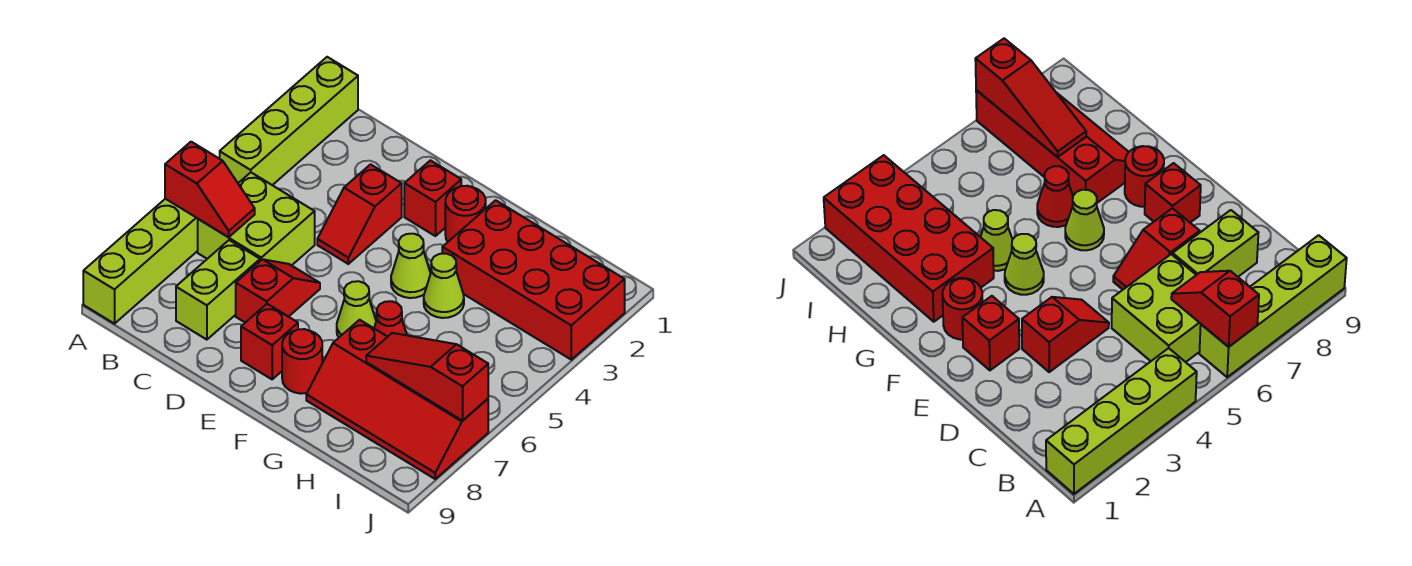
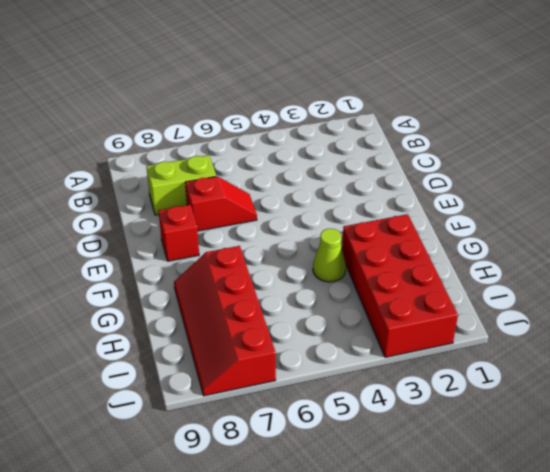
none -> lime 1x4 brick [220,57,358,185]
none -> lime 1x4 brick [83,199,198,324]
none -> lime 2x2 brick [198,172,315,266]

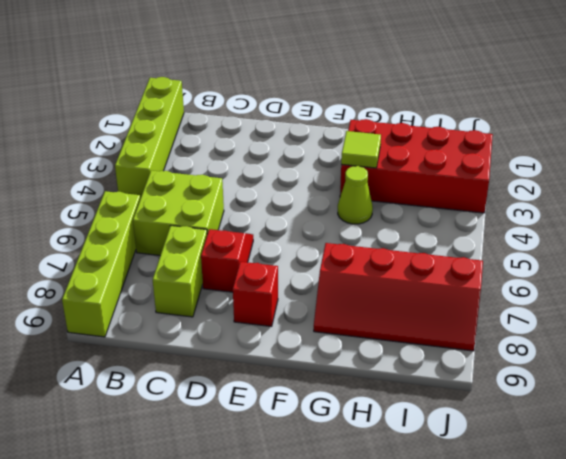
lime 1x1 tile [341,131,381,168] -> none
none -> red 1x2 slope [317,164,402,264]
none -> red 1x1 brick [404,160,461,236]
none -> red 1x1 round brick [445,186,486,242]

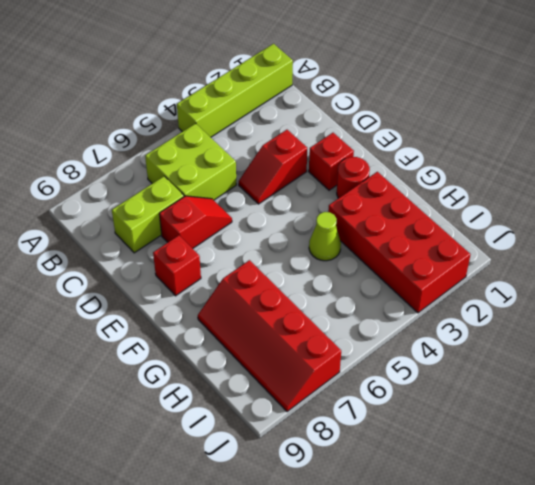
none -> lime 1x4 brick [83,199,198,324]
none -> lime 1x1 cone [391,234,431,298]
none -> lime 1x1 cone [337,281,376,337]

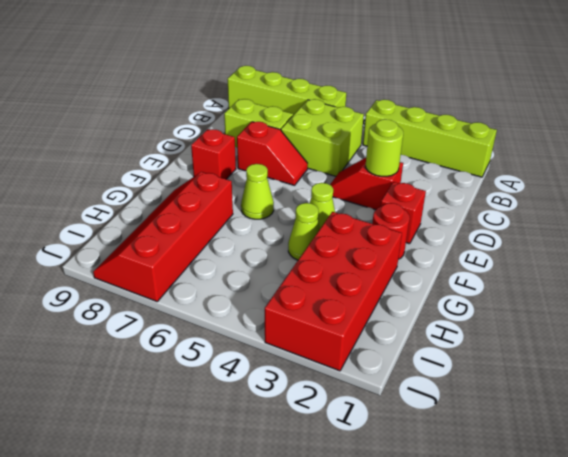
lime 1x1 round brick [366,119,403,176] -> none
none -> red 1x1 round brick [282,329,322,394]
none -> red 1x1 cone [374,301,407,337]
none -> red 1x2 slope [165,142,255,237]

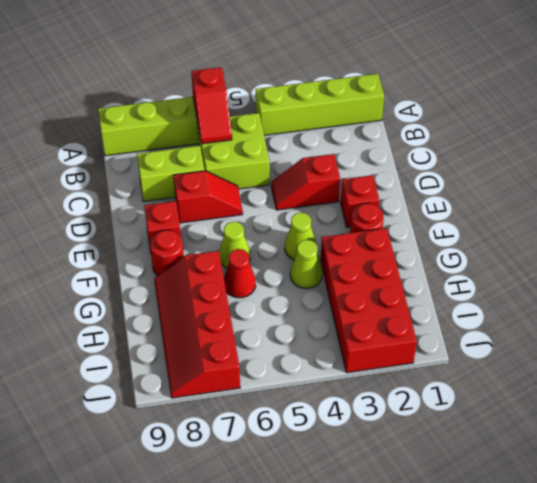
none -> red 1x3 slope [366,333,488,421]

